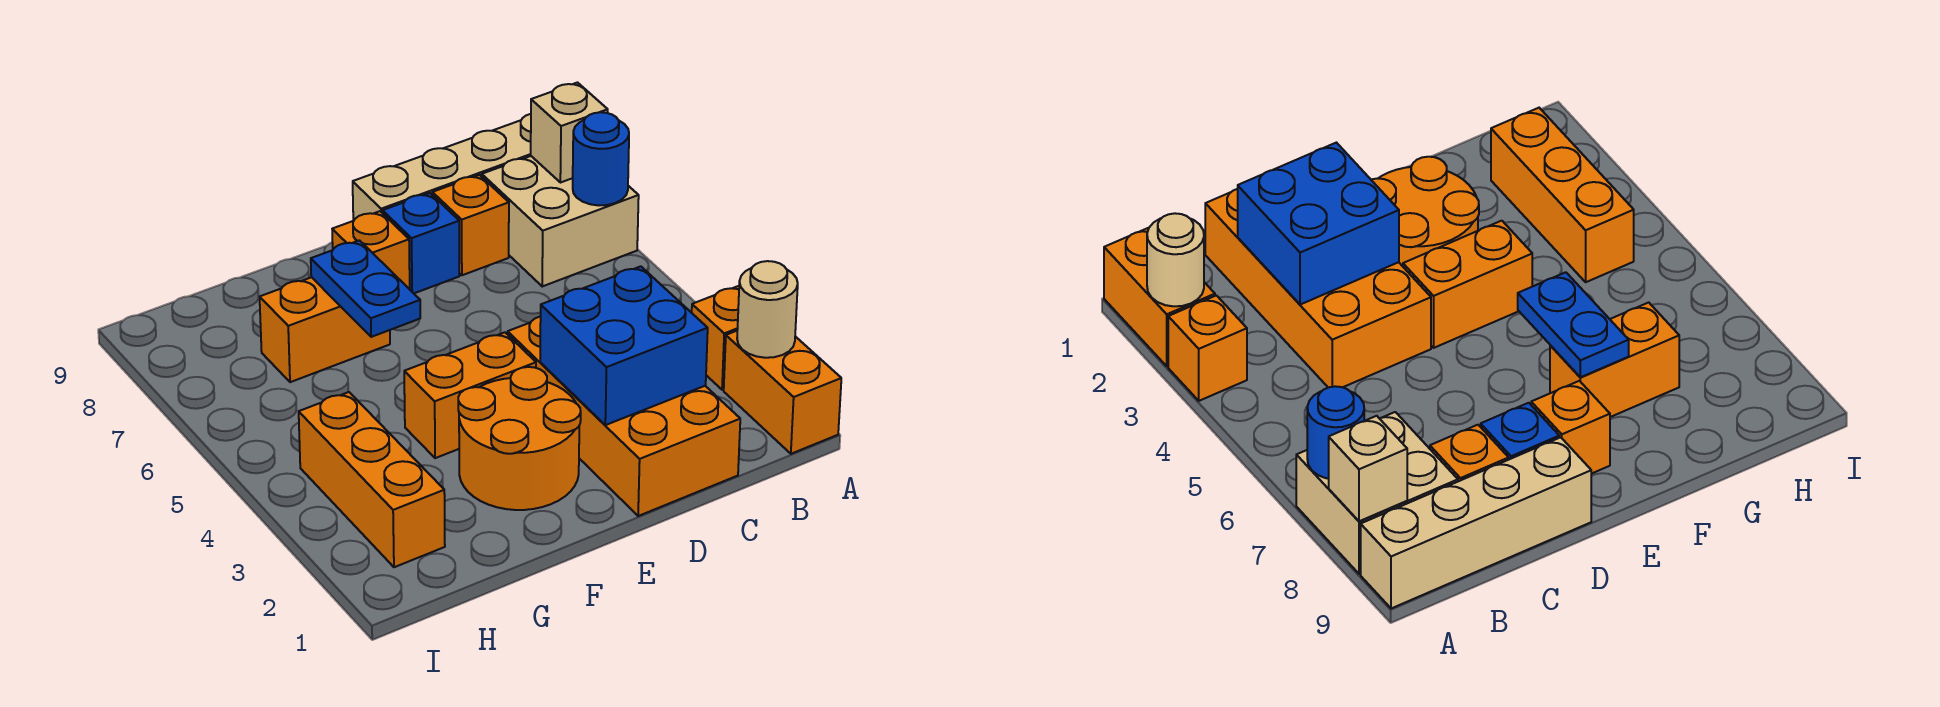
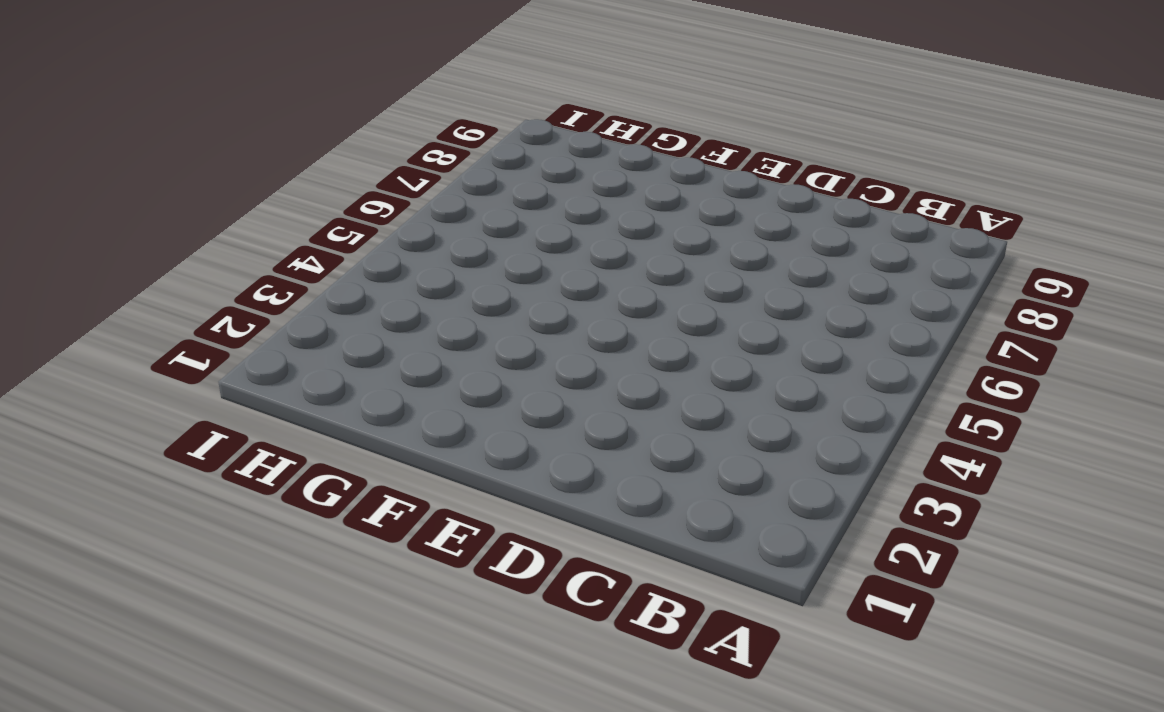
none -> orange 1x2 brick [724,331,841,454]
none -> orange 1x1 brick [692,286,739,390]
none -> tan 2x2 brick [482,156,639,286]

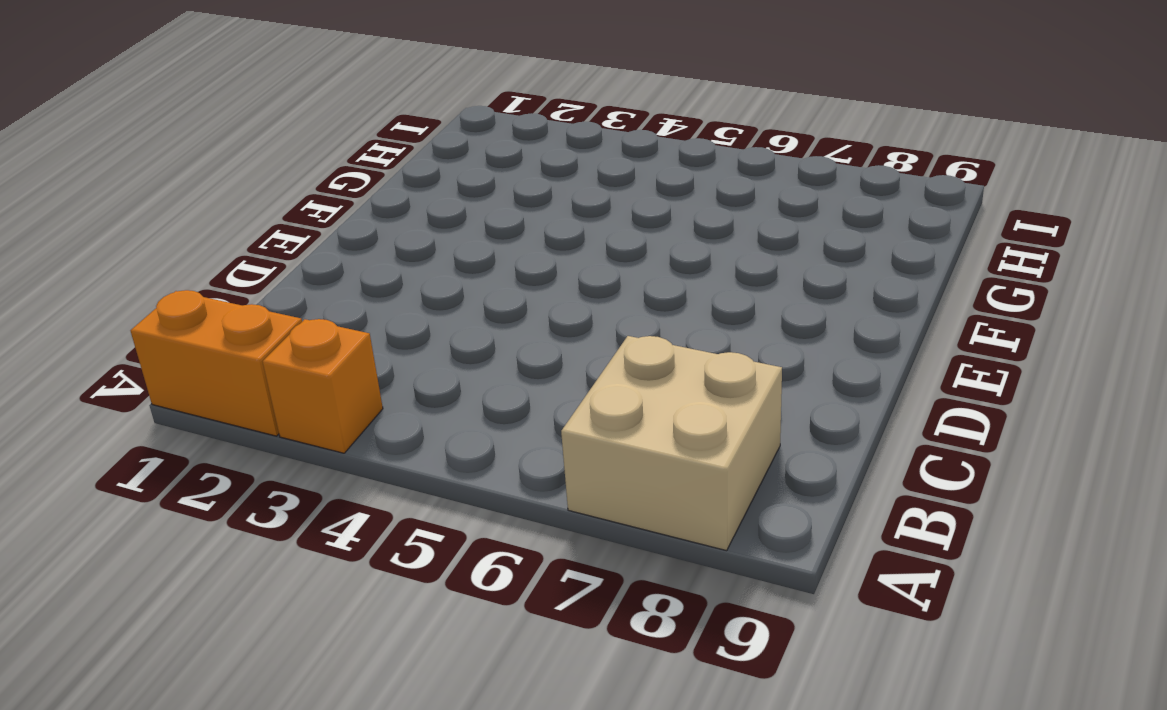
none -> tan 1x4 brick [353,114,531,221]
none -> orange 2x4 brick [508,316,740,516]
none -> orange 1x1 brick [432,175,509,275]

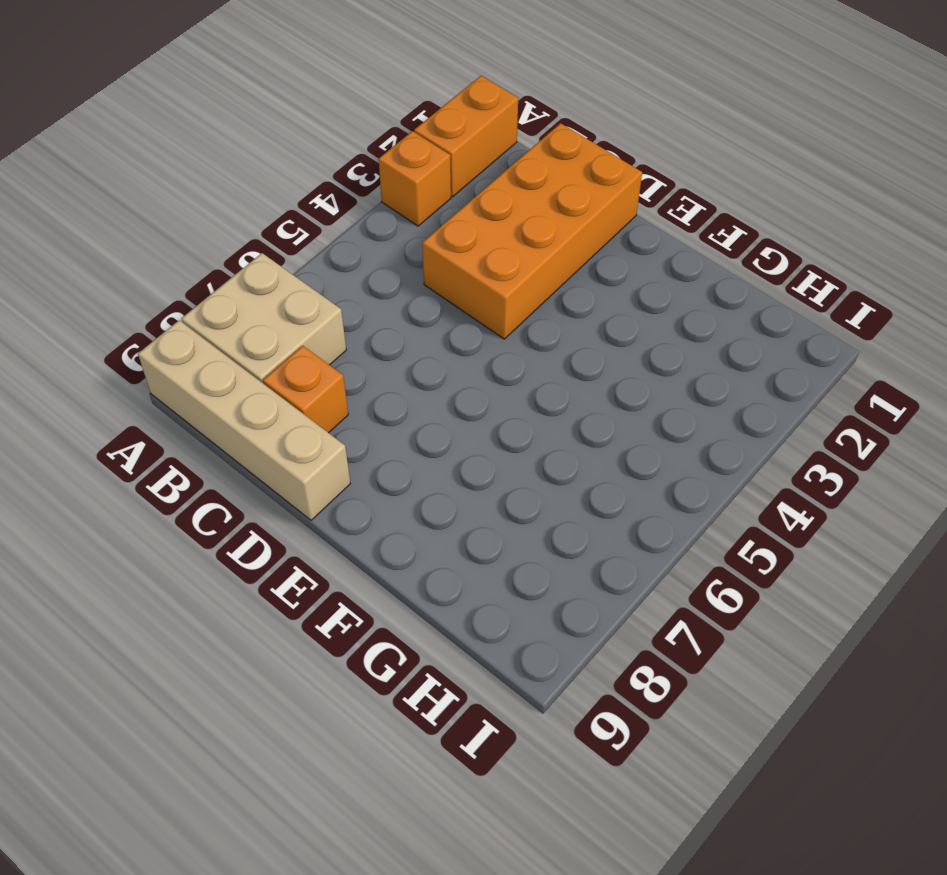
none -> blue 1x1 brick [383,193,460,293]
none -> orange 2x2 round brick [458,367,581,510]
none -> orange 1x2 brick [404,332,536,458]

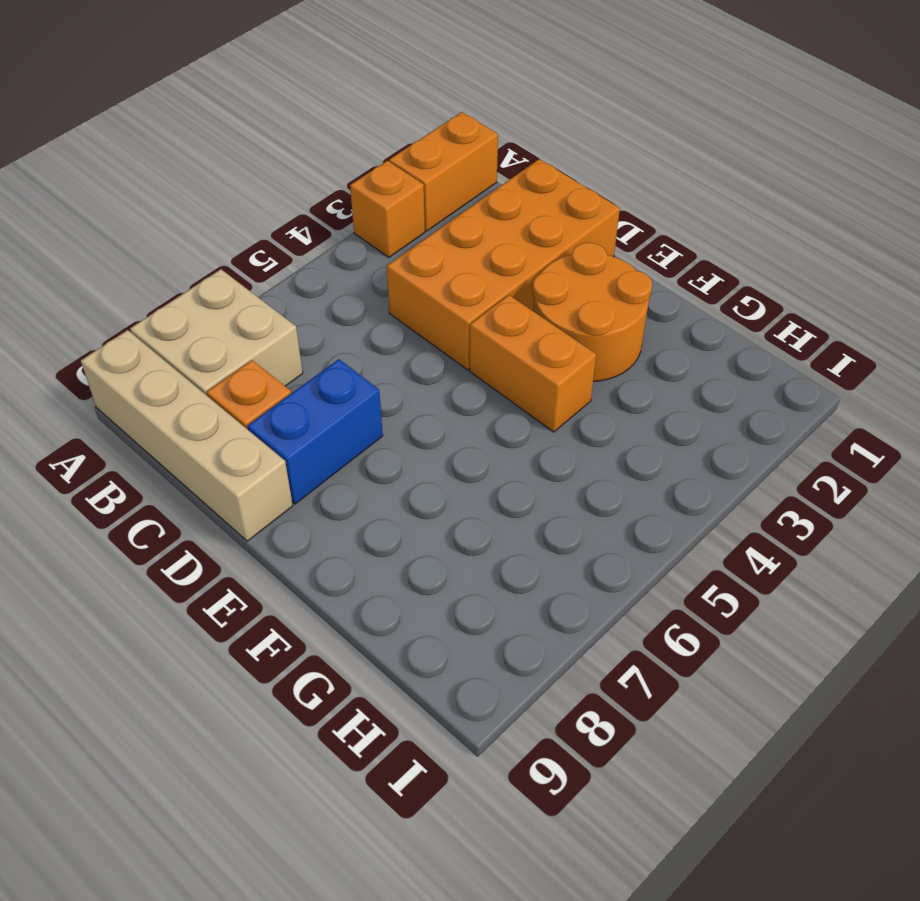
blue 1x2 brick [247,359,383,504] -> blue 1x1 brick [383,193,460,293]
none -> orange 1x1 brick [332,211,410,289]
none -> orange 1x2 brick [260,277,390,382]
none -> orange 1x3 brick [299,392,445,567]

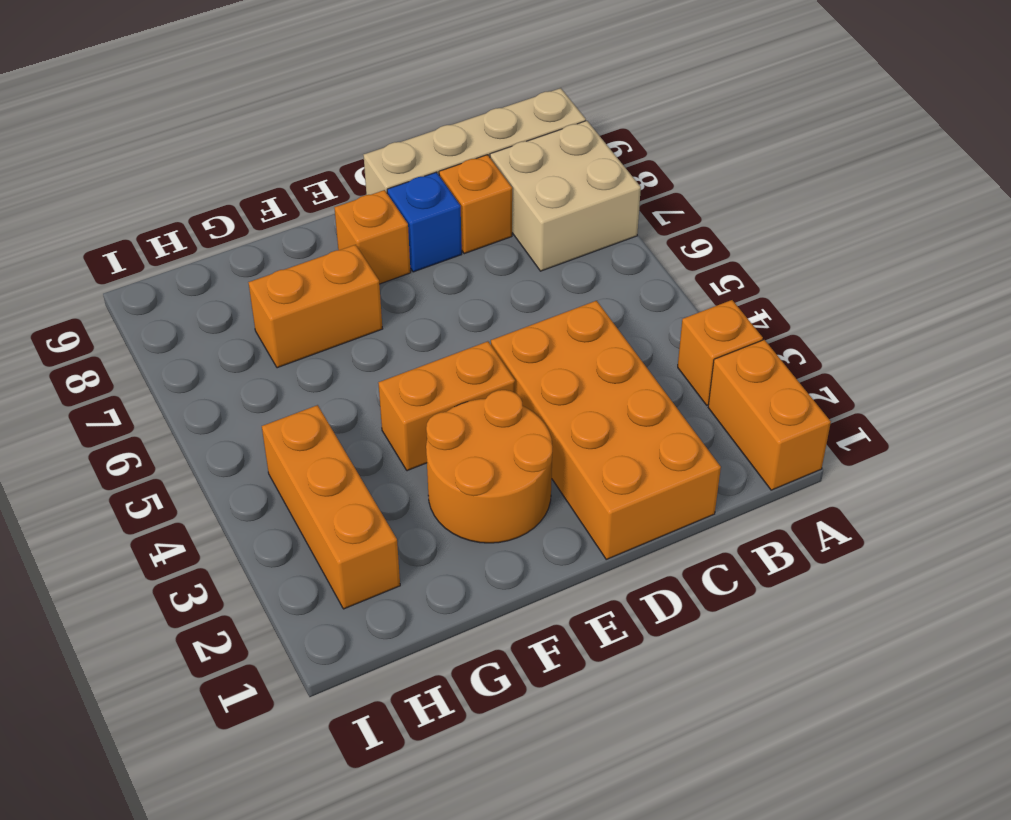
none -> tan 1x1 round brick [737,261,798,358]
none -> blue 1x1 round brick [573,112,629,205]
none -> tan 1x1 brick [531,83,608,183]

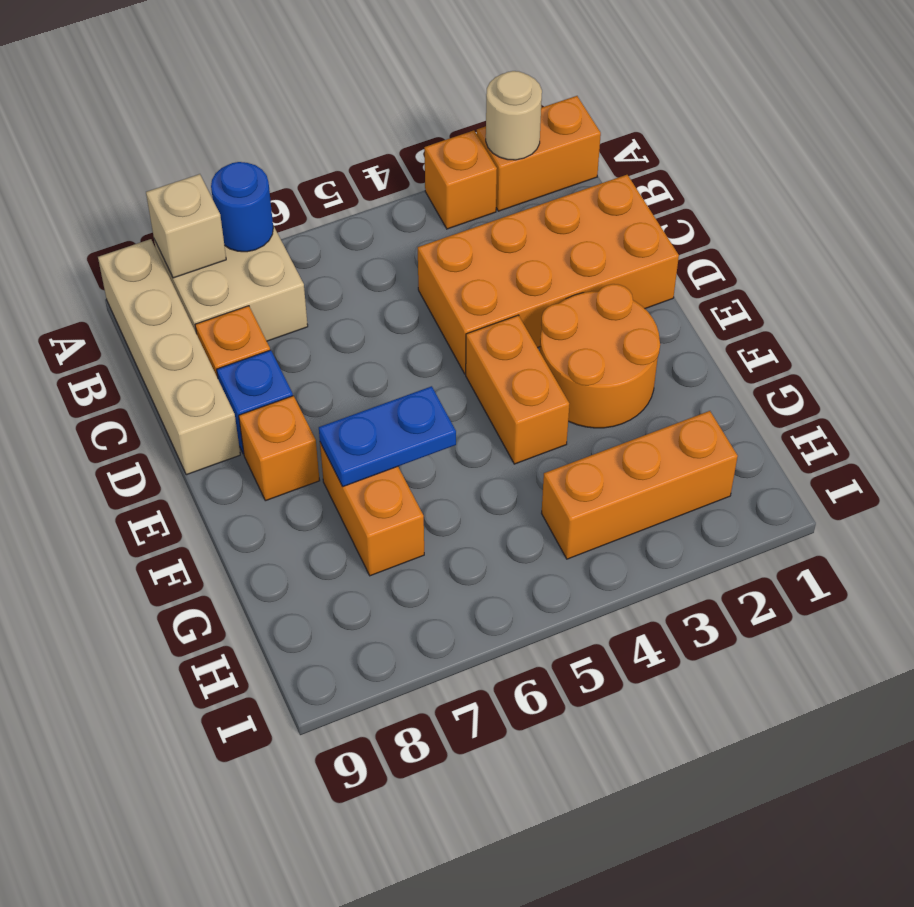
none -> blue 2x2 brick [540,266,708,425]

